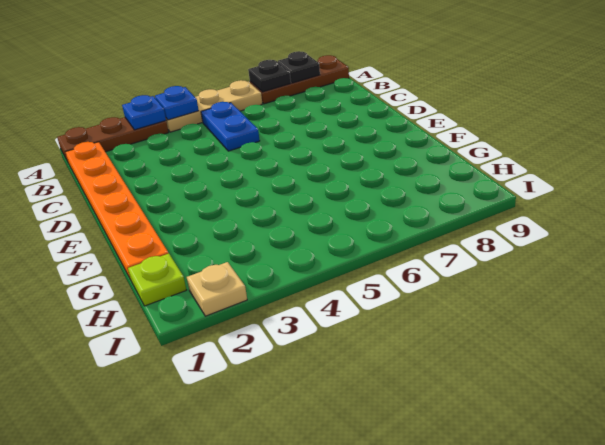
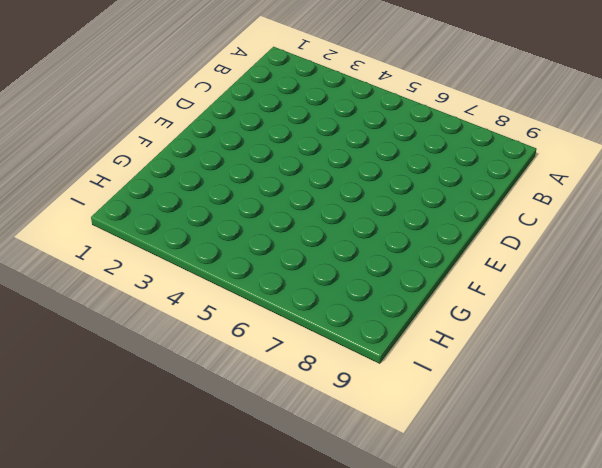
none -> brown 1x3 plate [57,117,169,161]
none -> tan 1x3 plate [166,80,262,132]

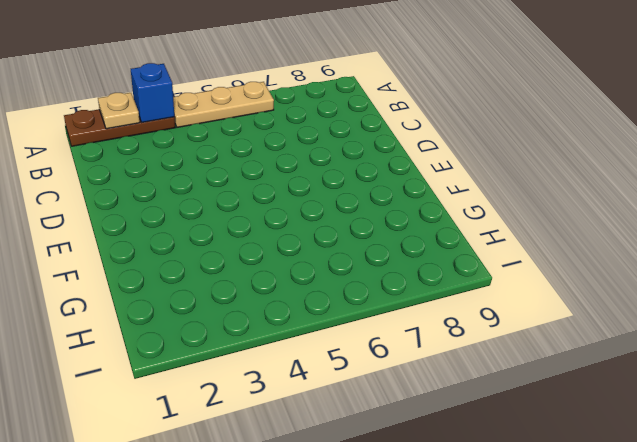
tan 1x1 plate [98,93,140,129] -> tan 1x1 plate moved to [187,262,247,316]
blue 1x1 brick [131,63,174,122] -> blue 1x1 plate [122,95,166,130]
none -> brown 1x3 plate [250,55,349,104]
none -> orange 1x6 plate [65,142,169,280]

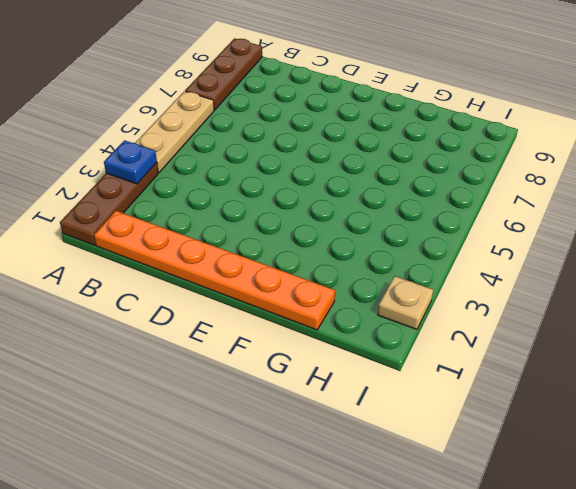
none -> blue 1x2 plate [201,102,260,151]
none -> lime 1x1 plate [128,254,186,306]

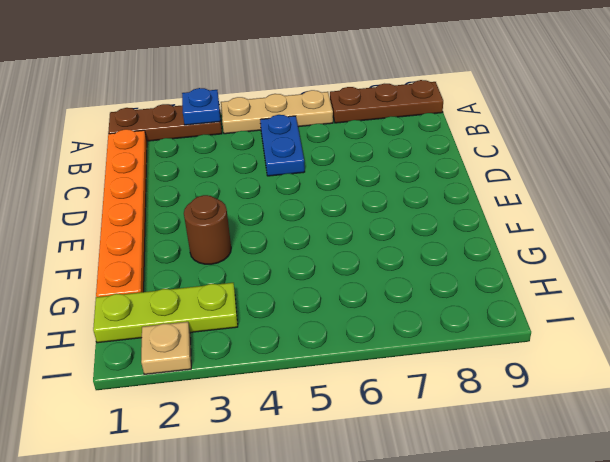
brown 1x1 round brick [184,195,231,264] -> none
lime 1x3 plate [93,283,238,343] -> lime 1x1 plate [128,254,186,306]
none -> blue 1x1 plate [155,86,199,120]
none -> black 1x1 plate [248,60,291,92]

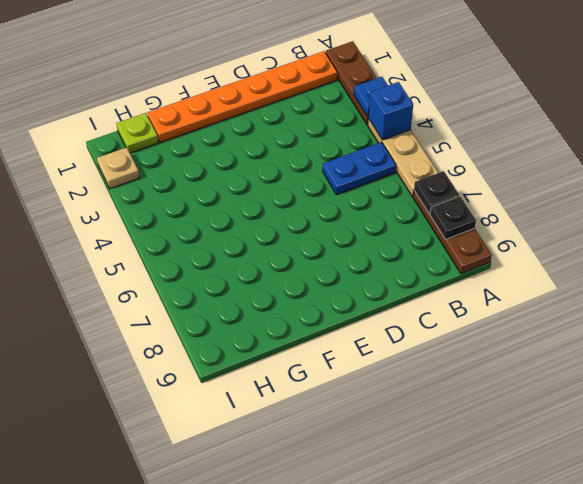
blue 1x1 brick [368,82,413,140] -> blue 1x1 plate [155,86,199,120]

